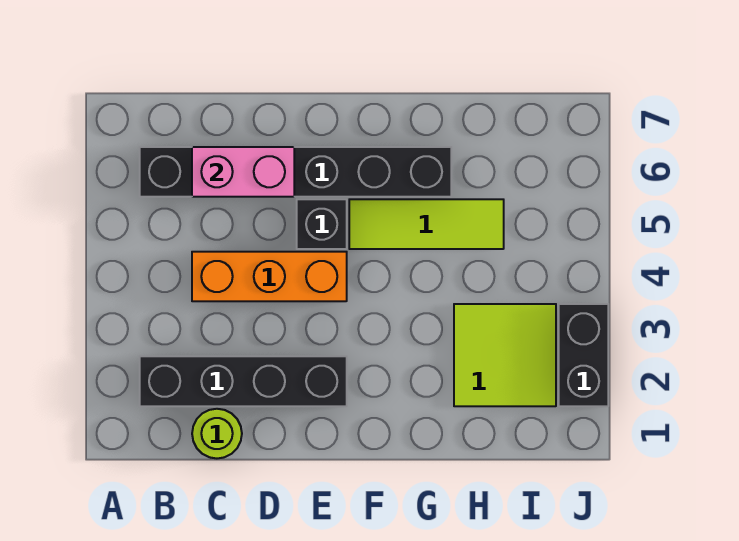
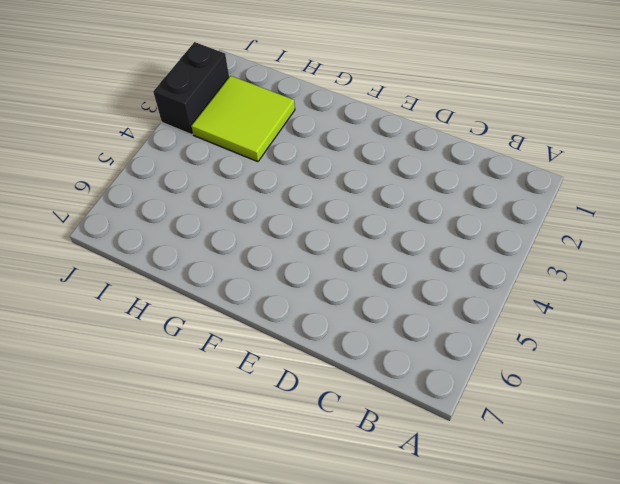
none -> black 1x4 brick [140,356,347,406]
none -> black 1x6 brick [140,147,451,197]

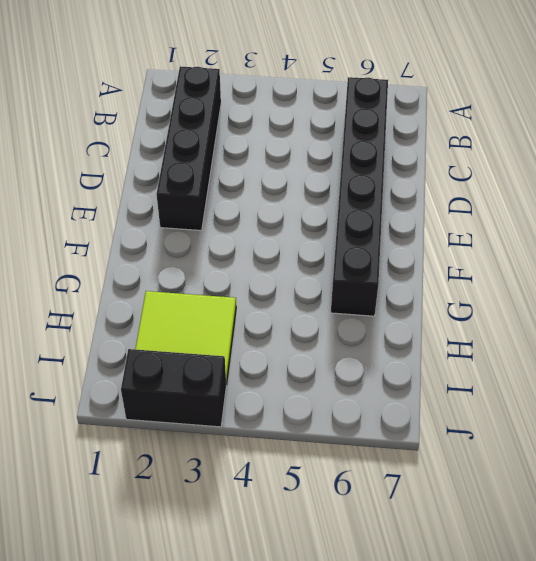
none -> lime 1x1 round brick [192,409,242,458]
none -> orange 1x3 brick [192,252,347,301]

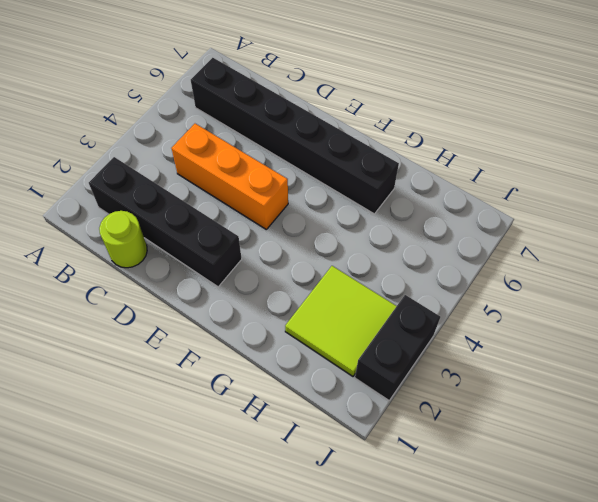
none -> black 1x1 brick [297,199,347,249]
none -> lime 1x3 tile [349,199,504,249]

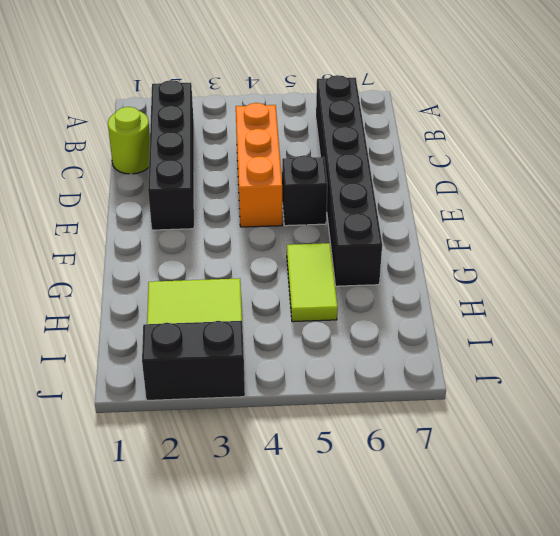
lime 1x2 tile [287,243,338,322] -> lime 1x3 tile [349,199,504,249]
none -> pink 1x2 brick [192,147,294,197]

